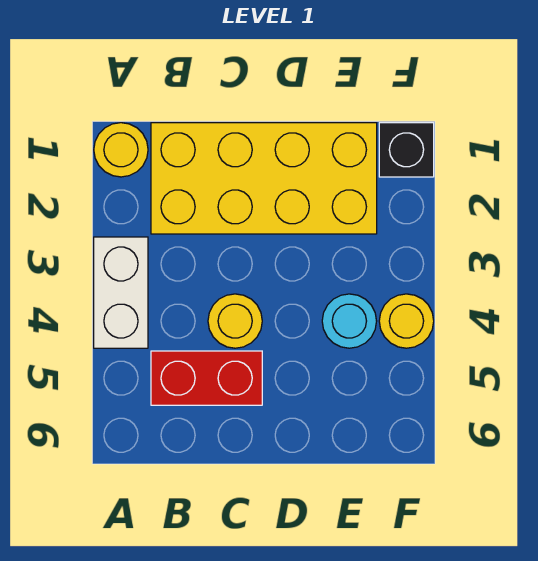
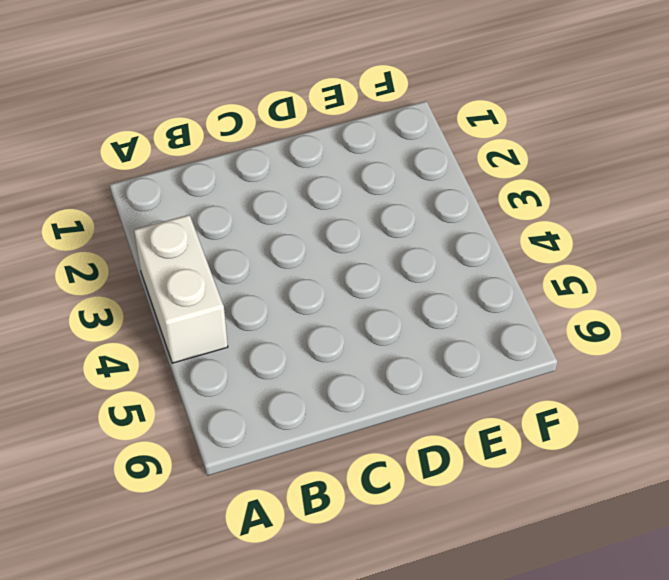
none -> yellow 1x1 round brick [94,123,148,177]
none -> yellow 2x4 brick [151,123,377,234]

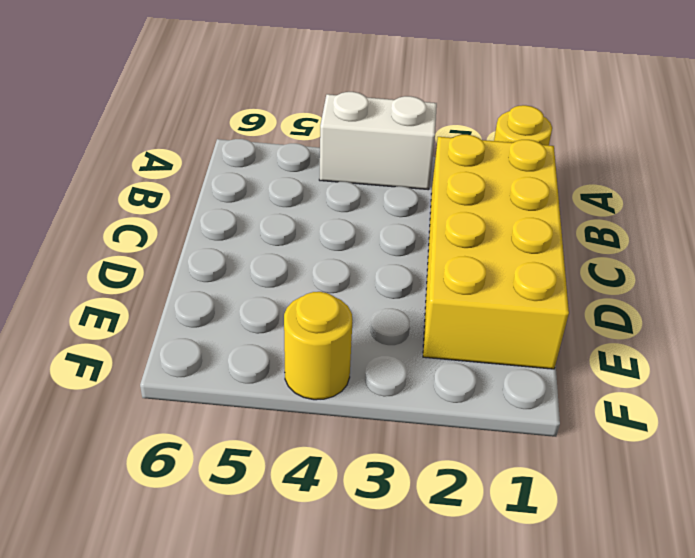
none -> red 1x2 brick [151,351,262,405]
none -> yellow 1x1 round brick [208,294,262,348]

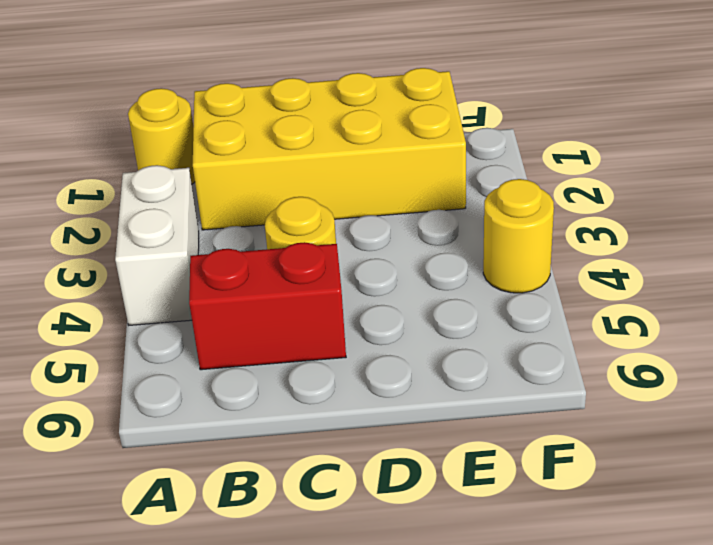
none -> cyan 1x1 round brick [322,294,377,348]
none -> black 1x1 brick [379,123,434,177]

